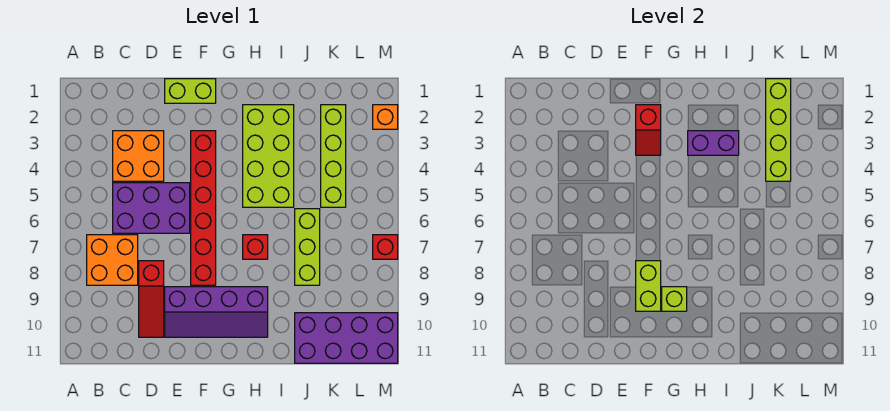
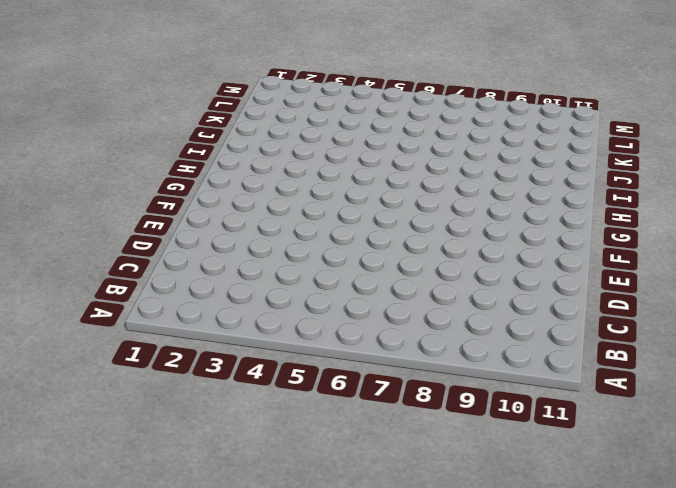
none -> orange 2x2 brick [87,235,138,285]
none -> orange 2x2 brick [113,131,164,181]
none -> purple 2x3 brick [113,183,190,233]

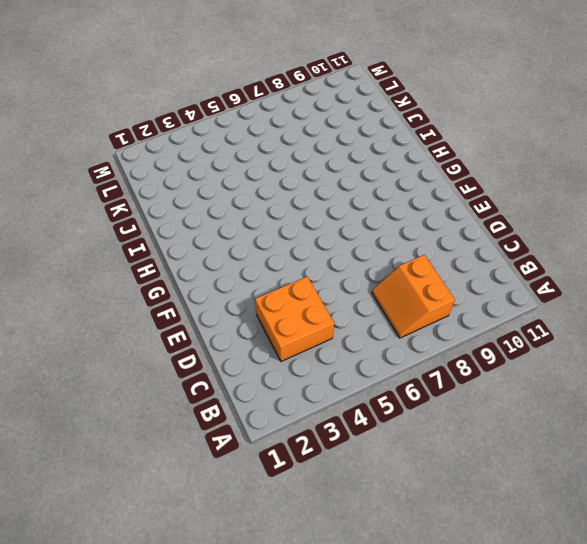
orange 2x2 slope [372,255,455,338] -> orange 2x2 brick [87,235,138,285]
none -> purple 2x3 brick [113,183,190,233]
none -> red 1x3 slope [139,261,164,337]
none -> lime 1x2 brick [165,79,216,103]

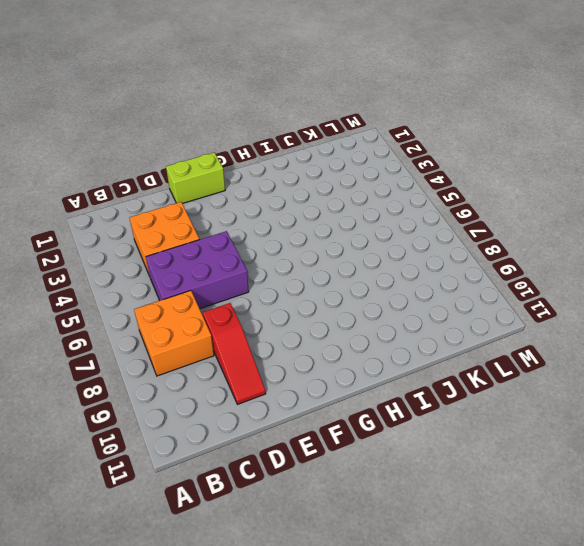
none -> purple 2x4 slope [165,287,268,337]
none -> red 1x6 brick [191,131,216,285]
none -> lime 2x4 brick [243,105,294,207]

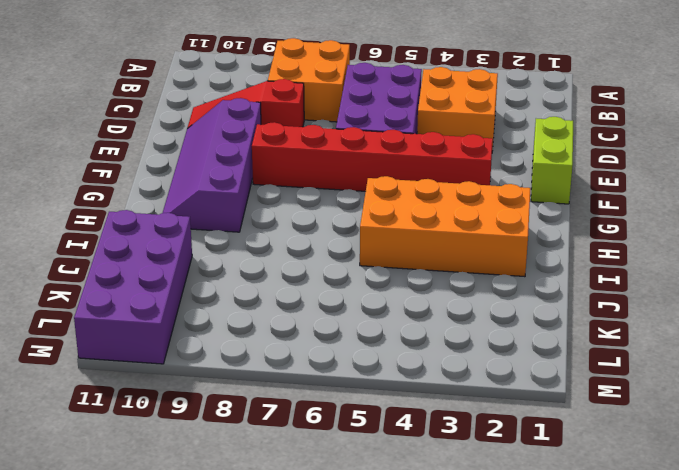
orange 2x4 brick [360,176,530,277] -> lime 2x4 brick [243,105,294,207]
none -> red 1x1 brick [243,235,268,259]
none -> lime 1x3 brick [295,209,320,285]
none -> lime 1x4 brick [321,105,346,207]

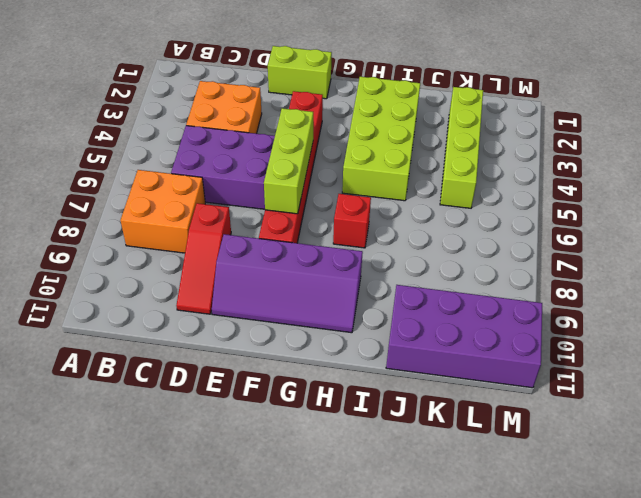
lime 1x3 brick [264,108,313,214] -> lime 1x3 brick moved to [295,209,320,285]
none -> orange 1x1 brick [373,105,398,129]
none -> red 1x1 brick [373,235,398,259]
none -> red 1x2 slope [636,105,661,155]

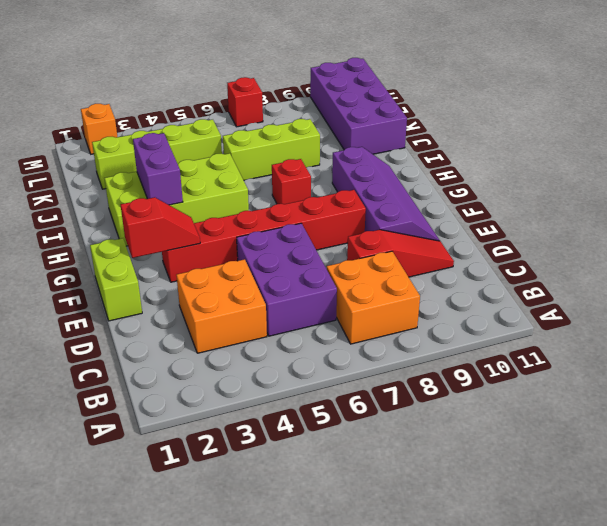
none -> lime 1x2 brick [636,261,661,311]
none -> lime 1x1 brick [662,287,687,311]
none -> lime 1x4 brick [766,79,791,181]

